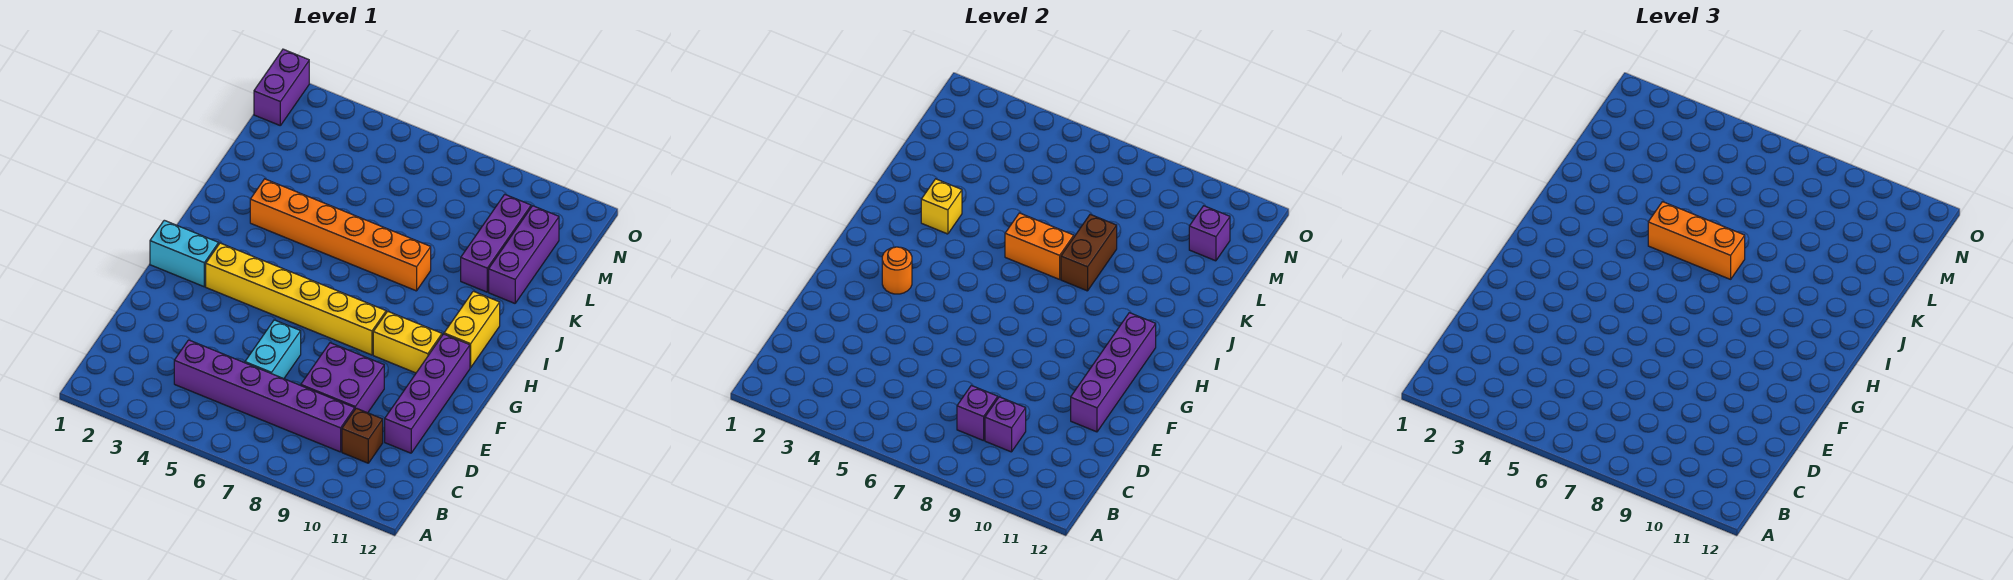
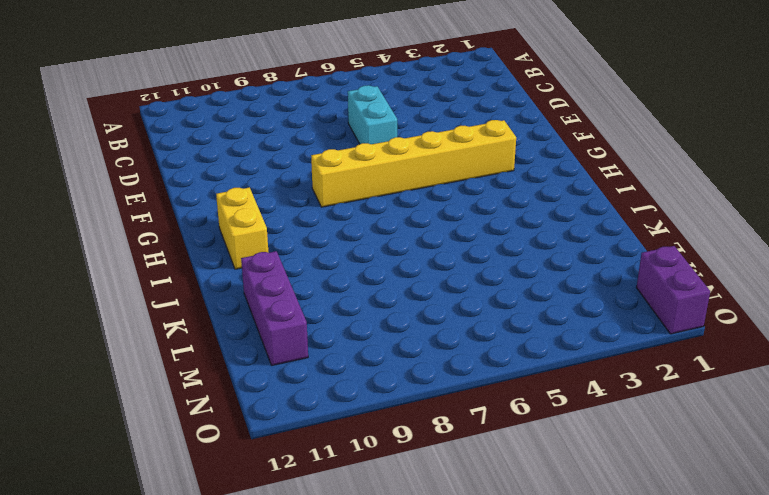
none -> purple 1x6 brick [174,340,355,452]
none -> brown 1x1 brick [342,408,383,463]
none -> purple 2x2 brick [301,343,384,413]

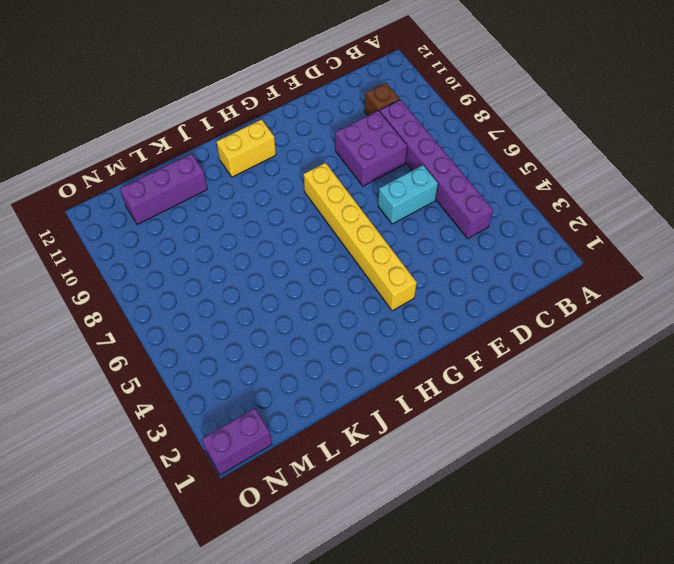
none -> purple 1x4 brick [385,334,470,453]
none -> cyan 1x2 brick [150,220,219,287]
none -> yellow 1x2 brick [373,311,442,373]

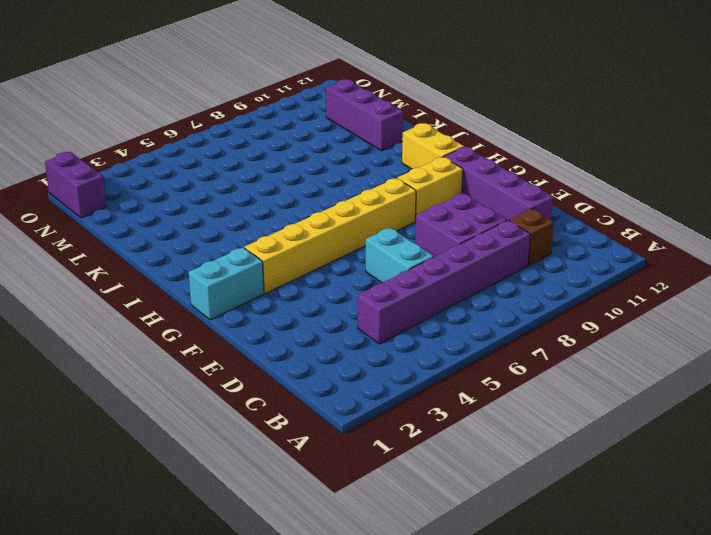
none -> orange 1x6 brick [250,179,431,291]
none -> purple 1x3 brick [461,194,531,292]
none -> purple 1x1 brick [957,386,998,441]

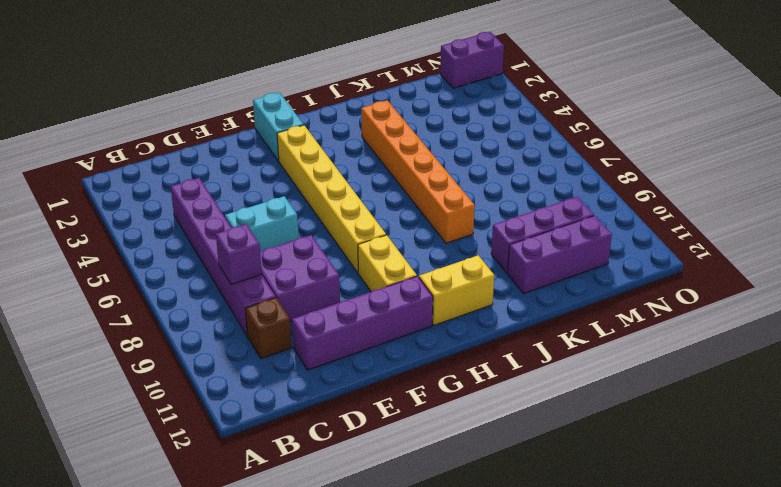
none -> purple 1x1 brick [985,397,1026,452]
none -> purple 1x4 brick [1071,313,1156,432]
none -> orange 1x1 round brick [882,247,912,294]

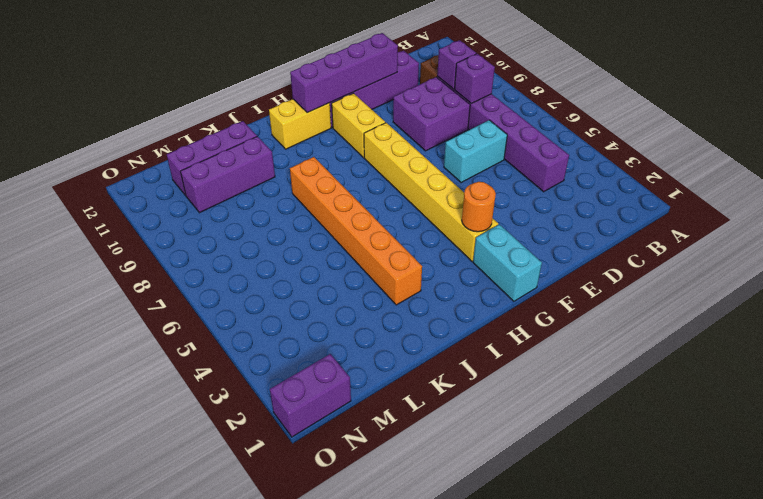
none -> yellow 1x1 brick [921,179,962,234]
none -> orange 1x2 brick [1005,213,1074,279]
none -> brown 1x2 brick [1061,214,1117,291]

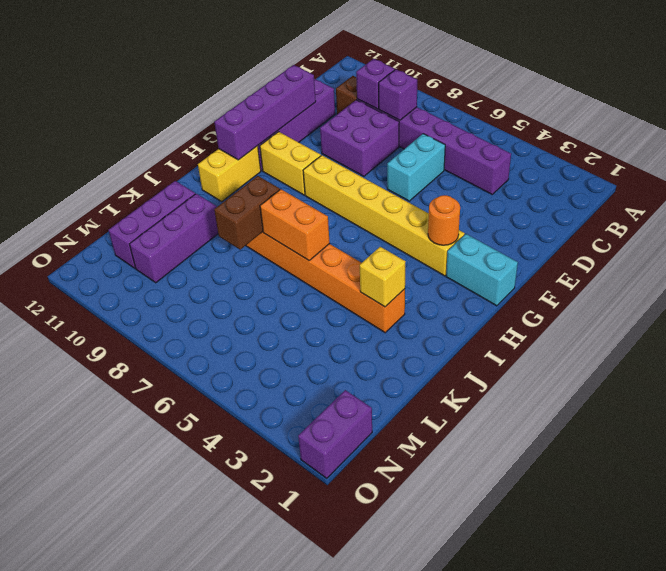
none -> purple 1x1 brick [1189,206,1230,261]
none -> orange 1x3 brick [1648,202,1745,279]

